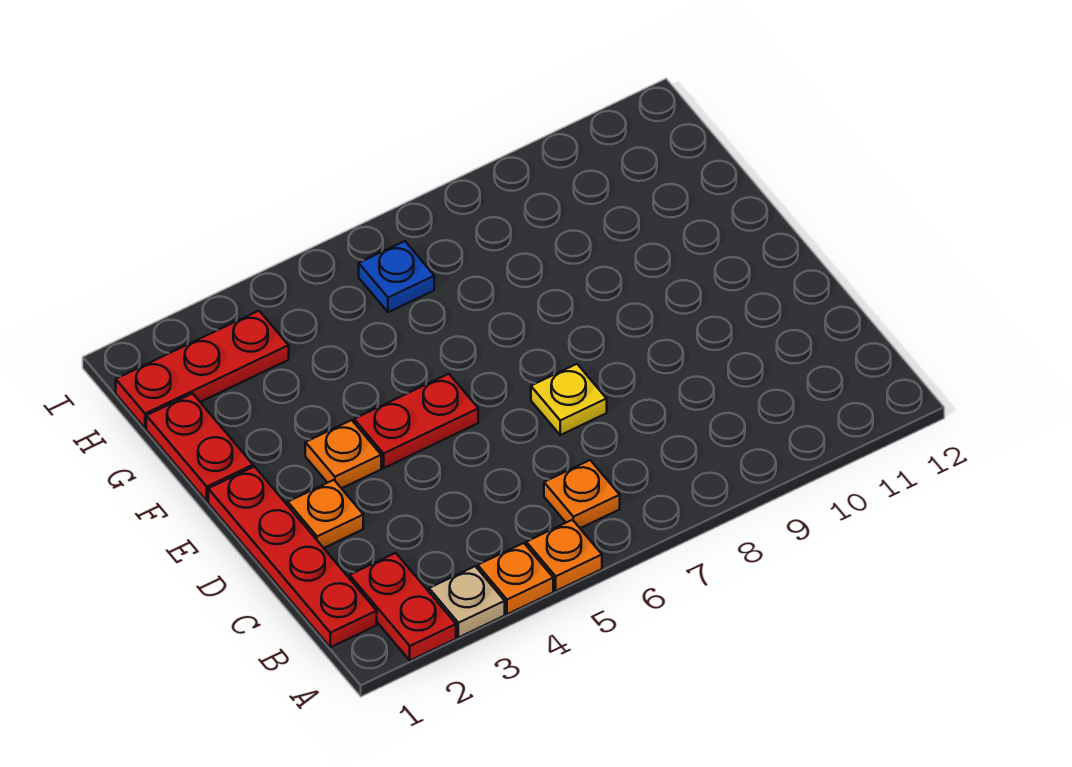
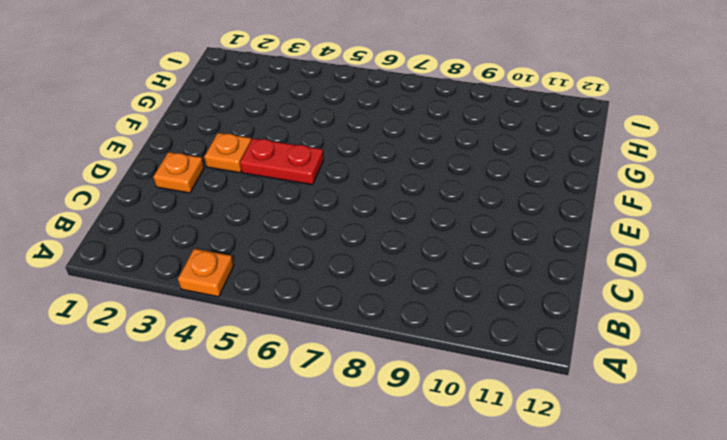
none -> red 1x2 plate [350,553,456,661]
none -> tan 1x1 plate [429,566,505,637]
none -> orange 1x1 plate [526,520,602,591]

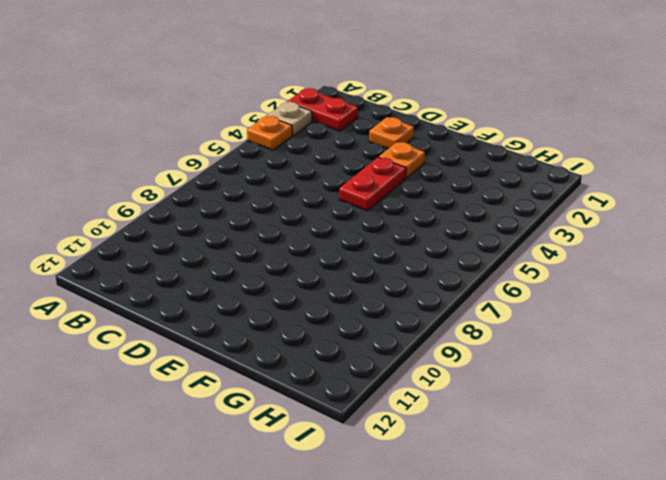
none -> orange 1x1 plate [526,520,602,591]
none -> red 1x4 plate [208,467,377,647]
none -> orange 1x1 plate [544,460,620,528]

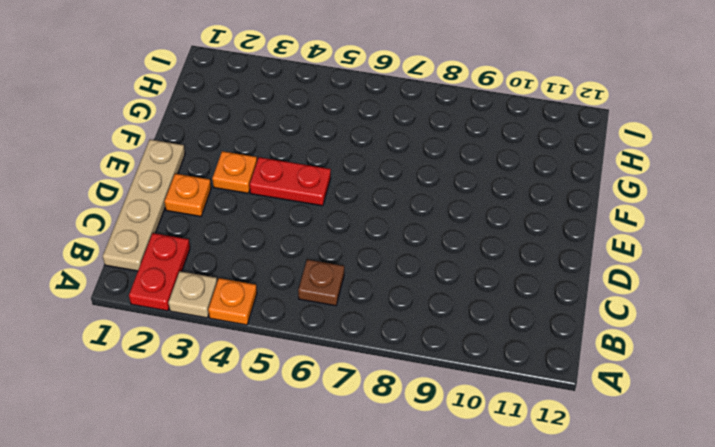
tan 1x4 plate [103,140,185,271] -> red 1x4 plate [208,467,377,647]
brown 1x1 plate [298,260,344,306] -> orange 1x1 plate [544,460,620,528]
none -> orange 1x1 plate [526,520,602,591]
none -> yellow 1x1 plate [531,364,607,435]
none -> red 1x2 plate [146,393,253,501]

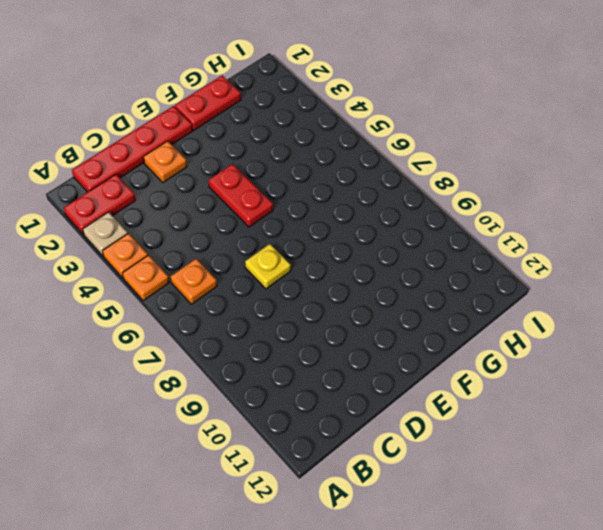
none -> orange 1x1 plate [305,420,381,488]
none -> red 1x3 plate [116,311,289,428]
none -> blue 1x1 plate [359,241,434,312]

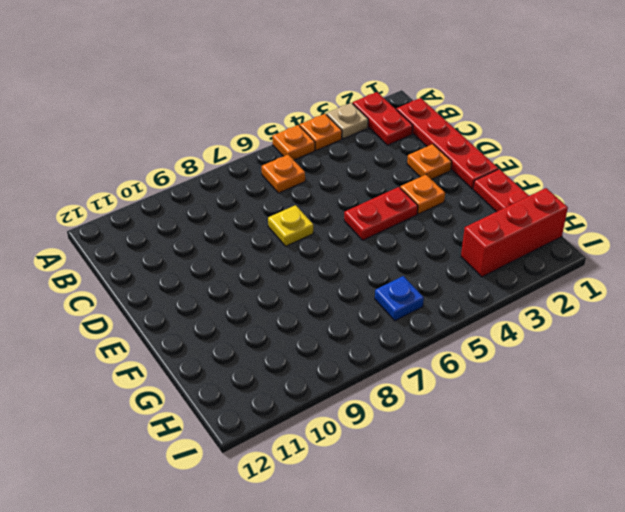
red 1x3 brick [461,188,568,277] -> red 1x3 plate [116,311,289,428]

